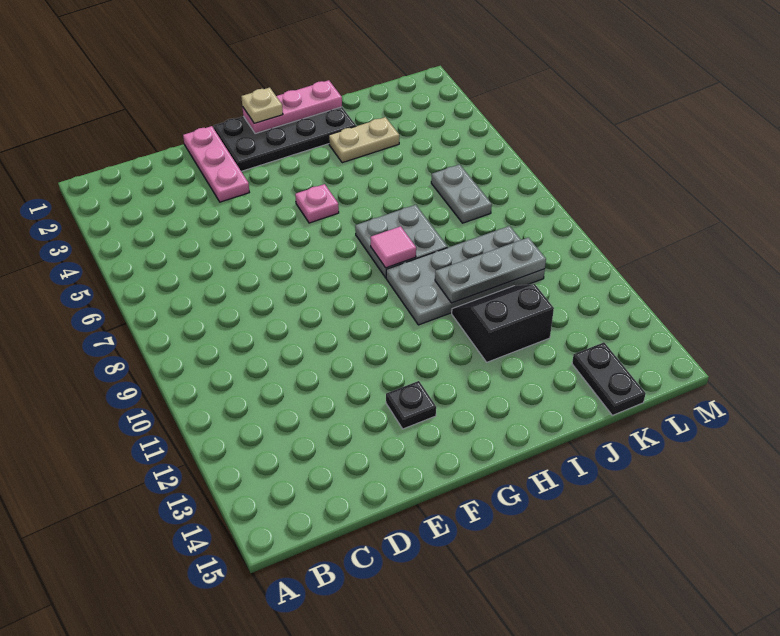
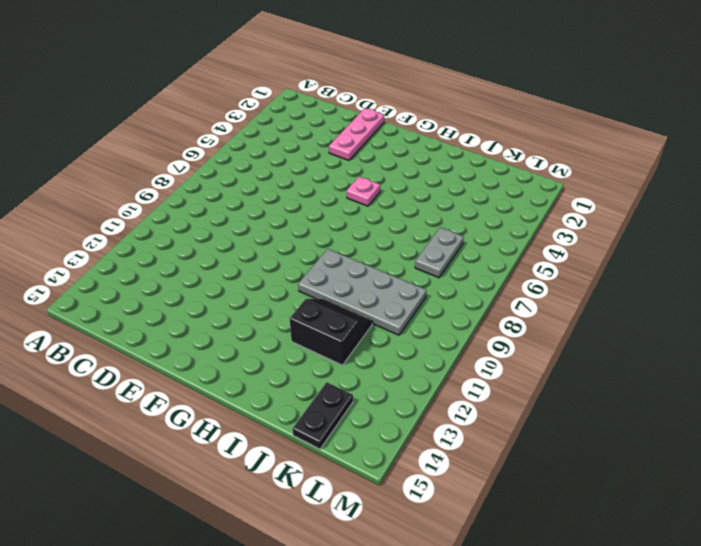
none -> black 2x4 plate [214,107,356,171]
none -> black 1x1 plate [386,381,436,429]
none -> grey 2x2 plate [355,205,447,278]

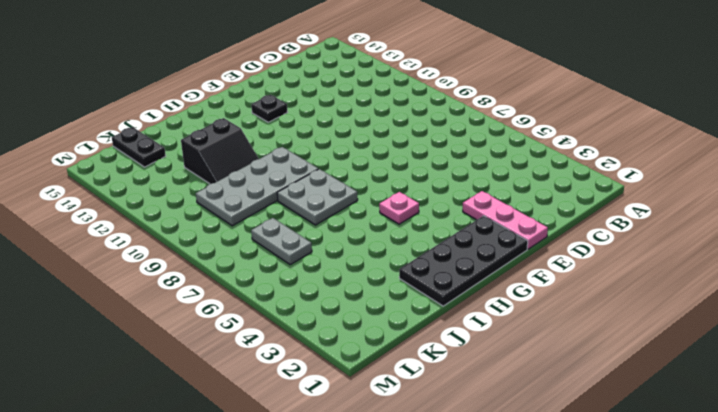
none -> tan 1x2 plate [329,117,399,163]
none -> pink 1x3 plate [243,80,342,134]
none -> pink 1x1 tile [370,226,416,268]

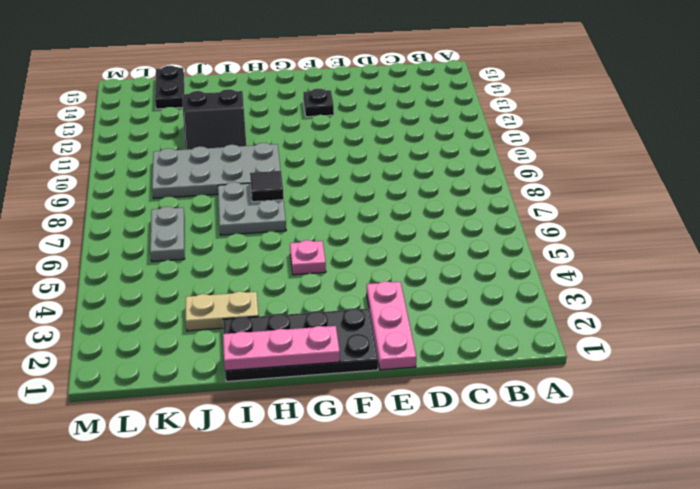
black 1x1 tile [250,171,284,202] -> pink 1x1 tile [370,226,416,268]
none -> grey 1x3 plate [435,237,546,303]
none -> tan 1x1 plate [241,88,283,123]

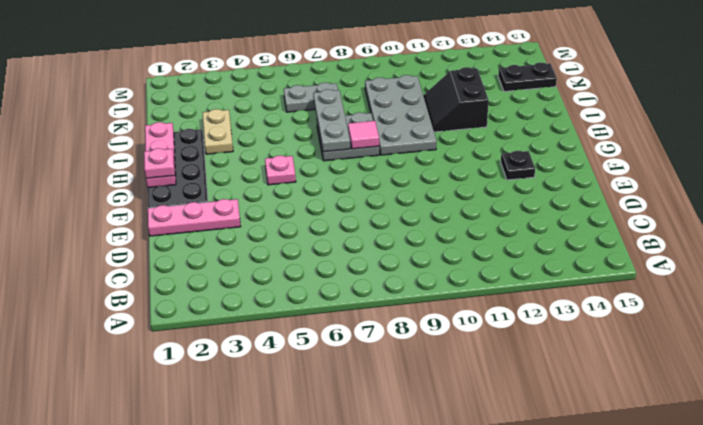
pink 1x1 plate [144,148,175,178] -> tan 1x1 plate [241,88,283,123]
grey 1x3 plate [313,89,350,152] -> grey 1x3 plate moved to [435,237,546,303]

